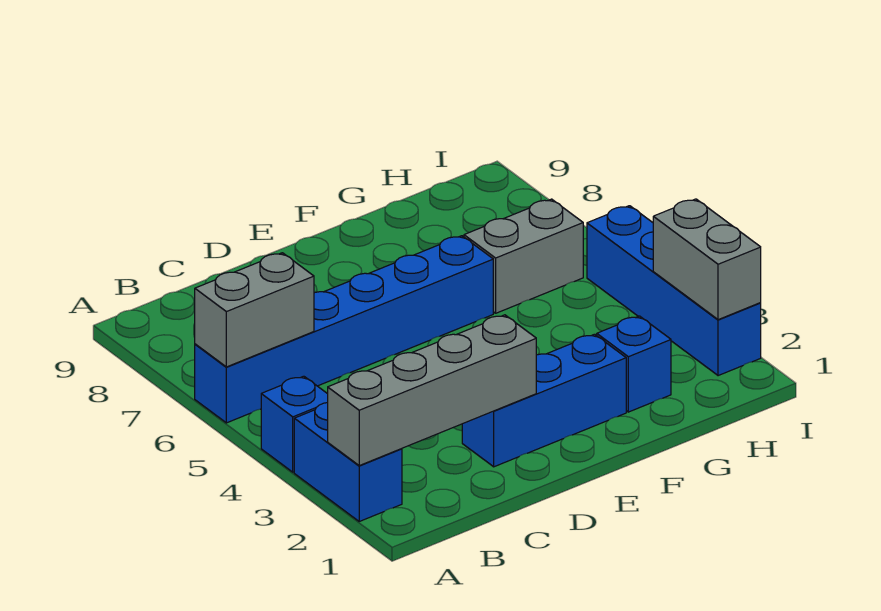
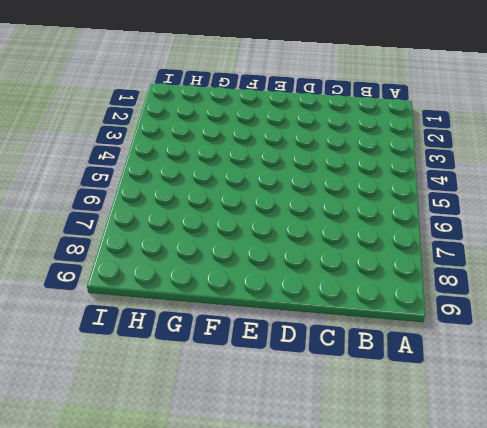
none -> blue 1x2 brick [294,403,402,521]
none -> blue 1x1 brick [261,376,328,472]

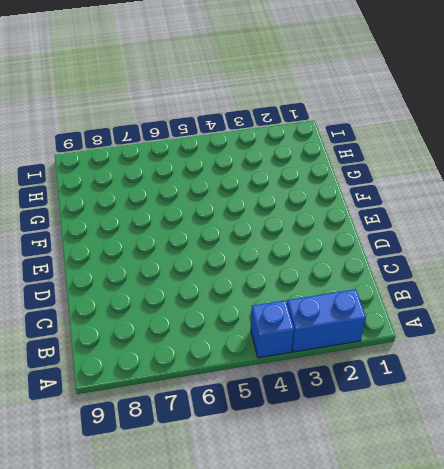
none -> blue 1x6 brick [195,236,493,423]
none -> blue 1x3 brick [462,334,626,467]

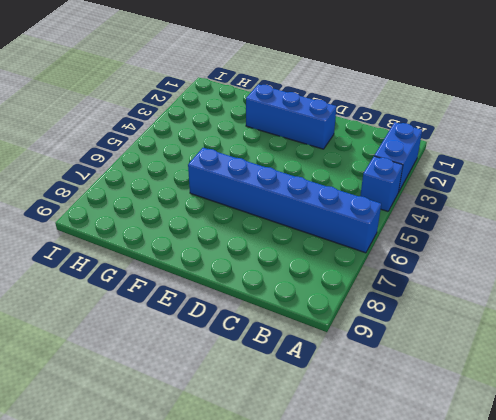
none -> blue 1x1 brick [597,316,671,412]
none -> grey 1x2 brick [464,199,583,313]

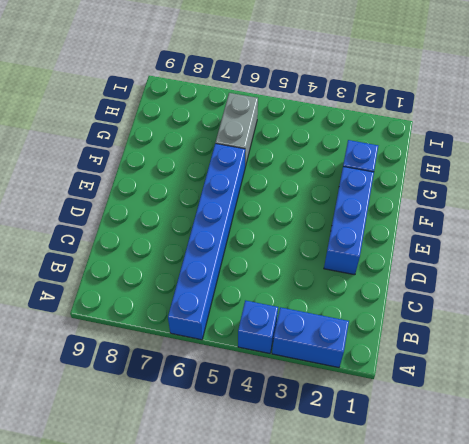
none -> blue 1x4 brick [587,206,761,376]
none -> grey 1x4 brick [328,315,536,466]

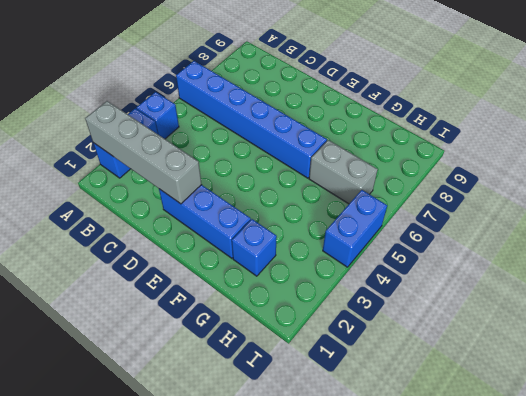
blue 1x2 brick [323,190,387,267] -> blue 1x4 brick [587,206,761,376]
none -> grey 1x2 brick [195,253,314,367]
none -> grey 1x2 brick [653,199,761,320]

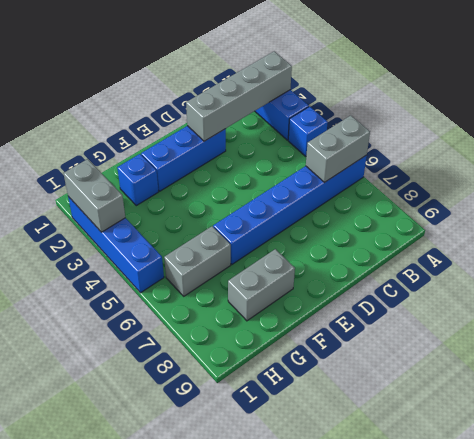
grey 1x2 brick [228,249,295,321] -> none

